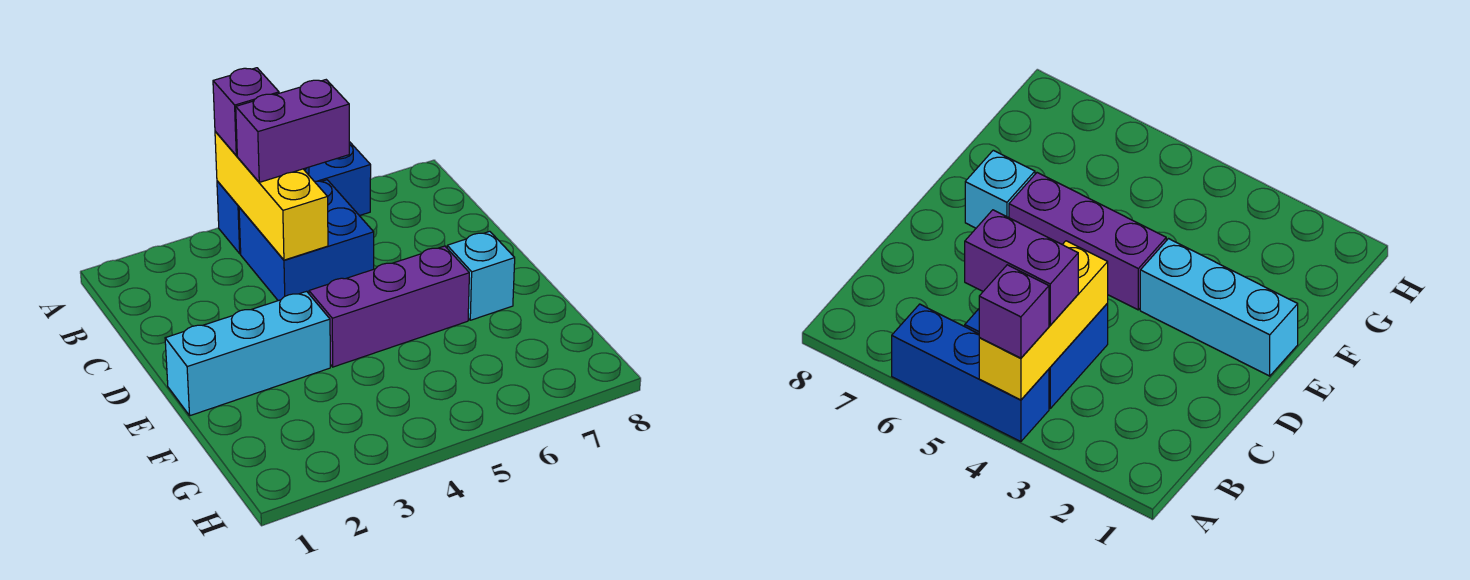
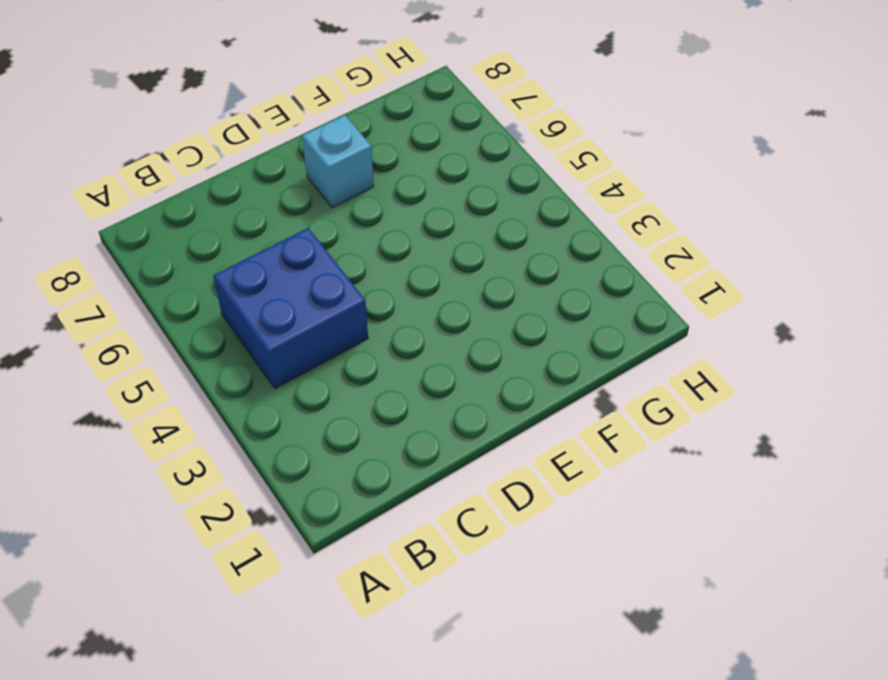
none -> blue 1x3 brick [217,142,371,254]
none -> cyan 1x3 brick [165,291,330,416]

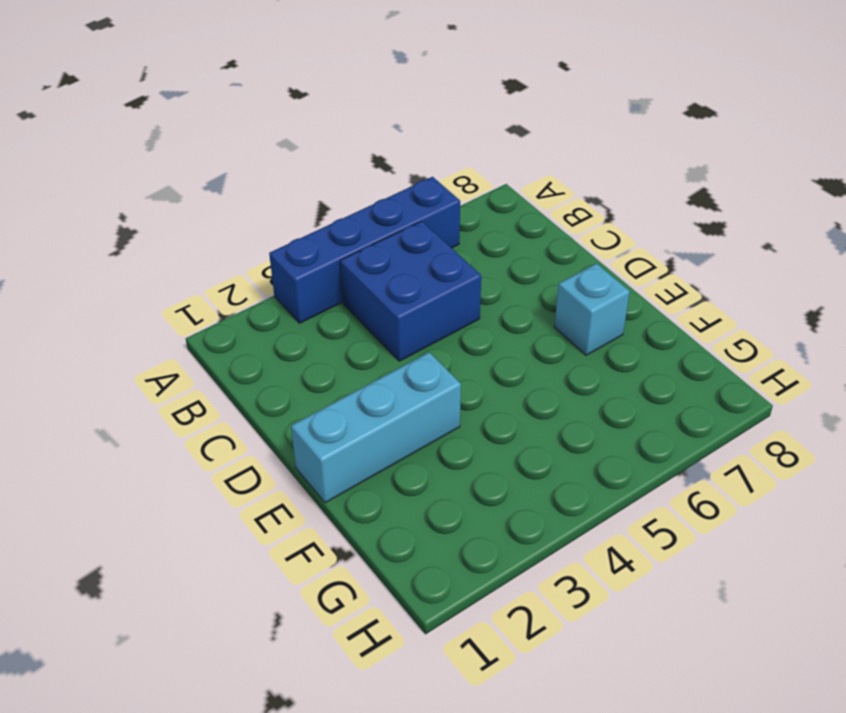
blue 1x4 brick [269,177,460,323] -> blue 1x3 brick [217,142,371,254]
none -> purple 1x3 brick [309,246,469,367]
none -> yellow 1x3 brick [215,131,328,260]

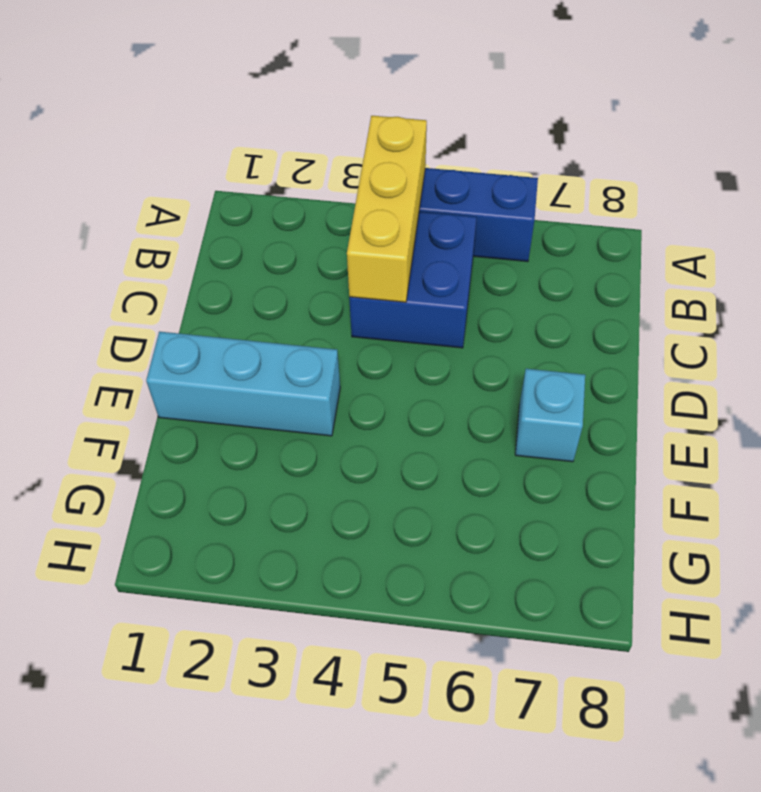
none -> purple 1x3 brick [309,246,469,367]
none -> purple 1x1 brick [213,68,279,156]

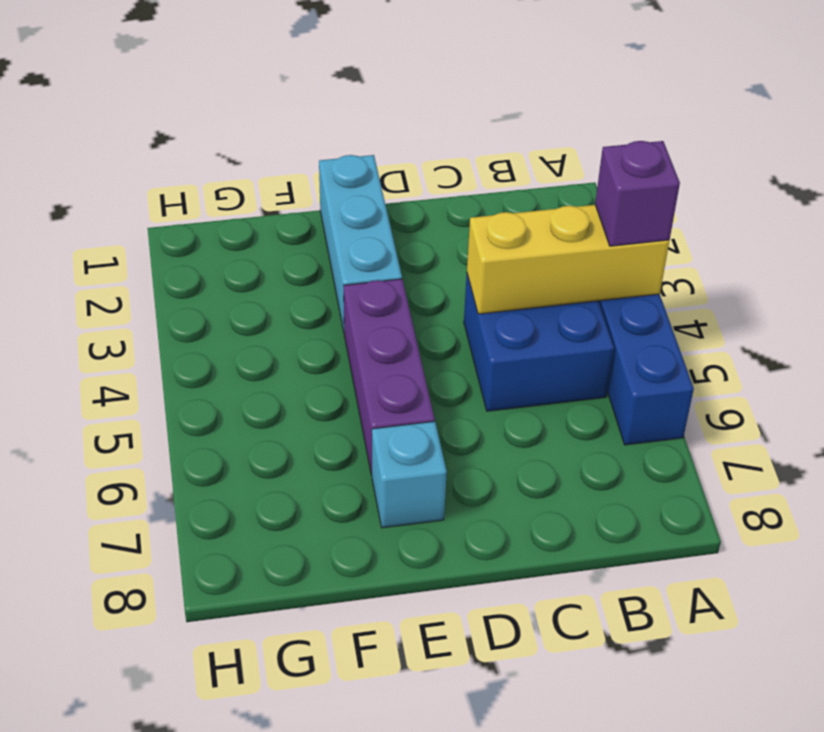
none -> purple 1x2 brick [236,80,349,182]

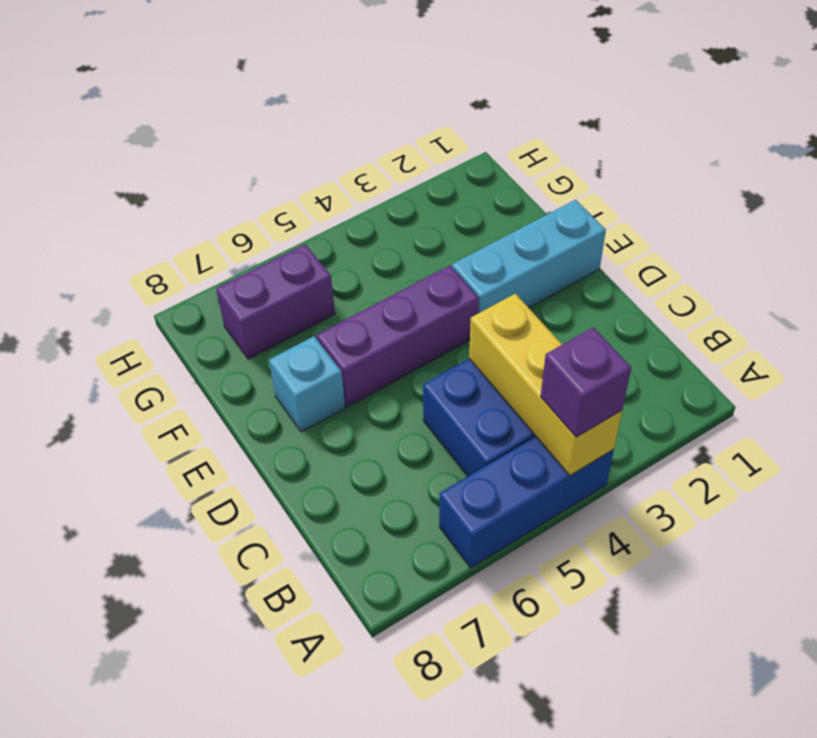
purple 1x2 brick [216,244,335,359] -> purple 1x2 brick moved to [236,80,349,182]

